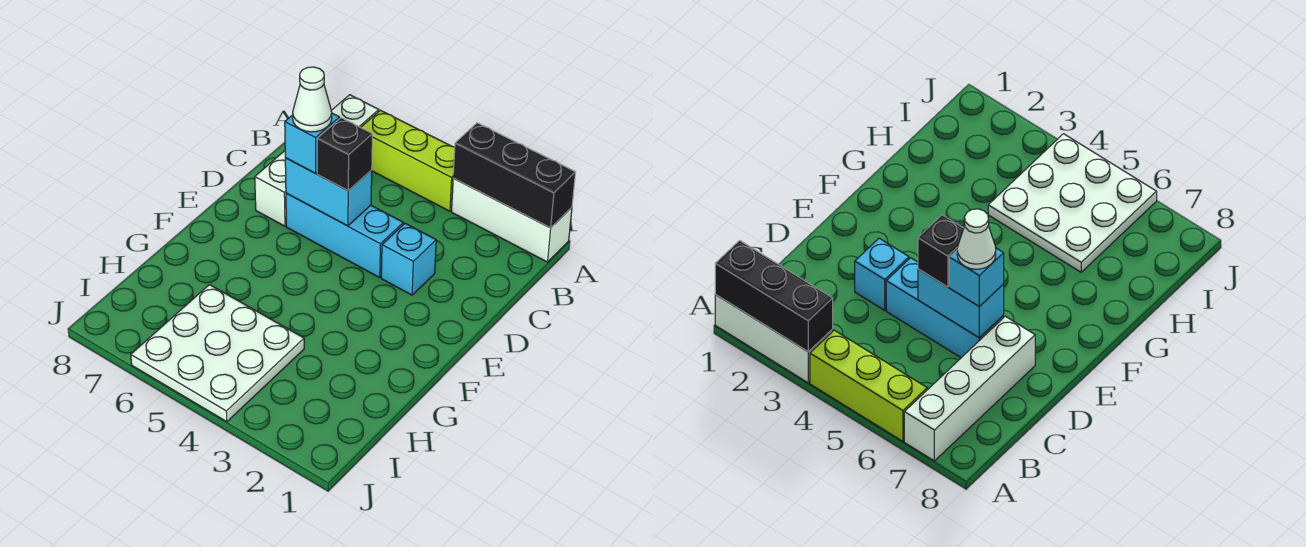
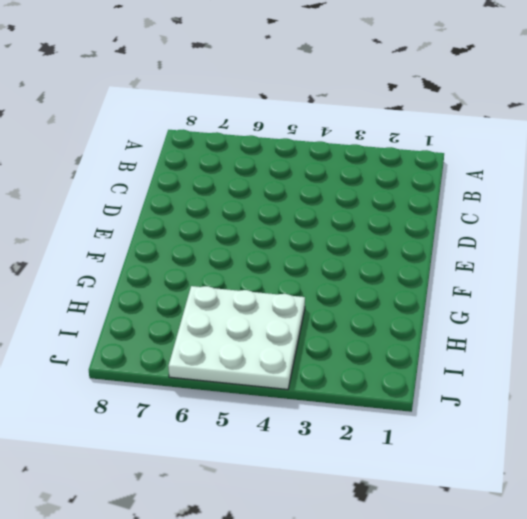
none -> white 1x3 brick [452,178,572,262]
none -> lime 1x3 brick [361,110,455,211]

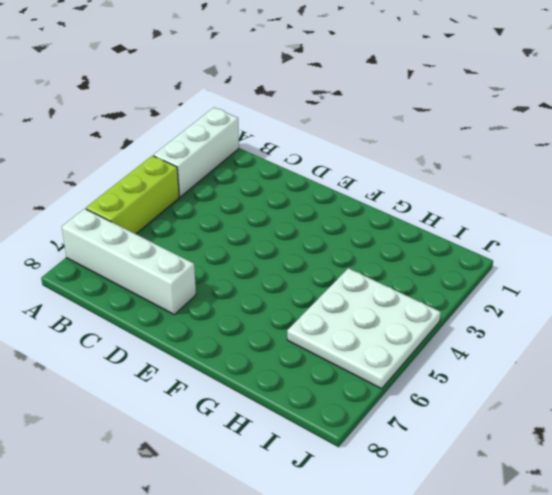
none -> cyan 1x1 brick [381,223,436,295]
none -> cyan 1x3 brick [286,193,403,278]

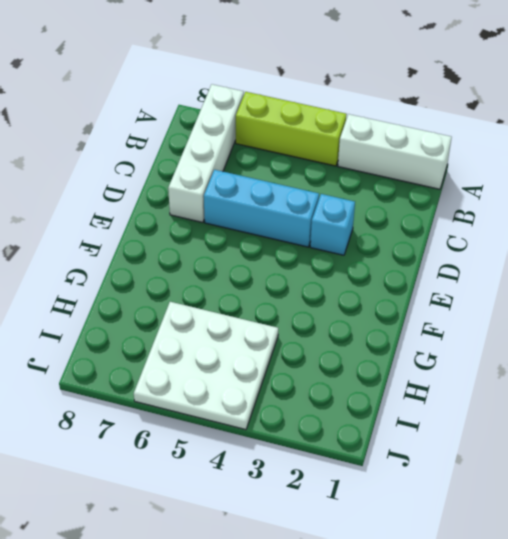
none -> black 1x3 brick [453,123,576,228]
none -> cyan 1x2 brick [285,158,372,226]

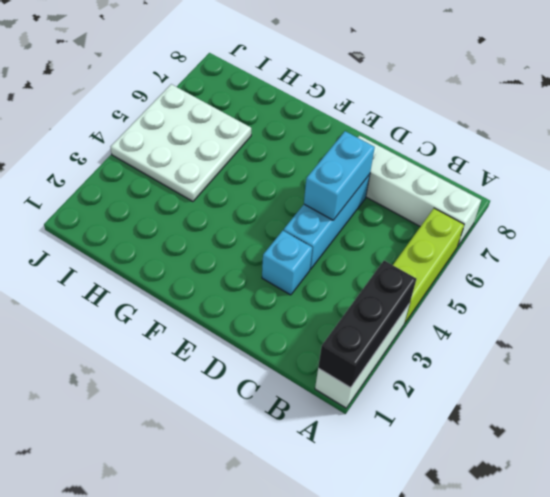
none -> black 1x1 brick [317,118,372,191]
none -> cyan 1x1 brick [285,113,340,173]

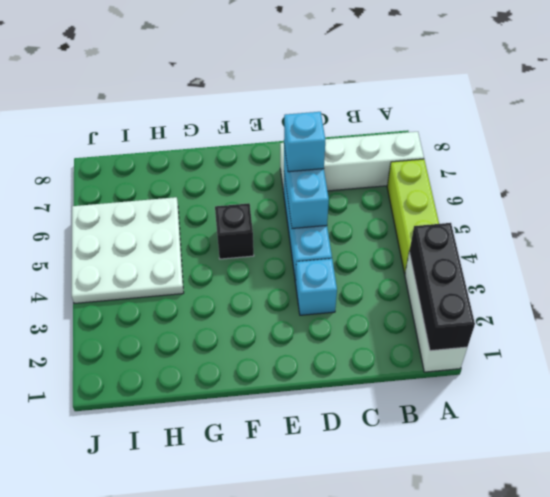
black 1x1 brick [215,203,254,259] -> black 1x1 brick moved to [317,118,372,191]
none -> white 1x1 cone [293,67,332,132]

